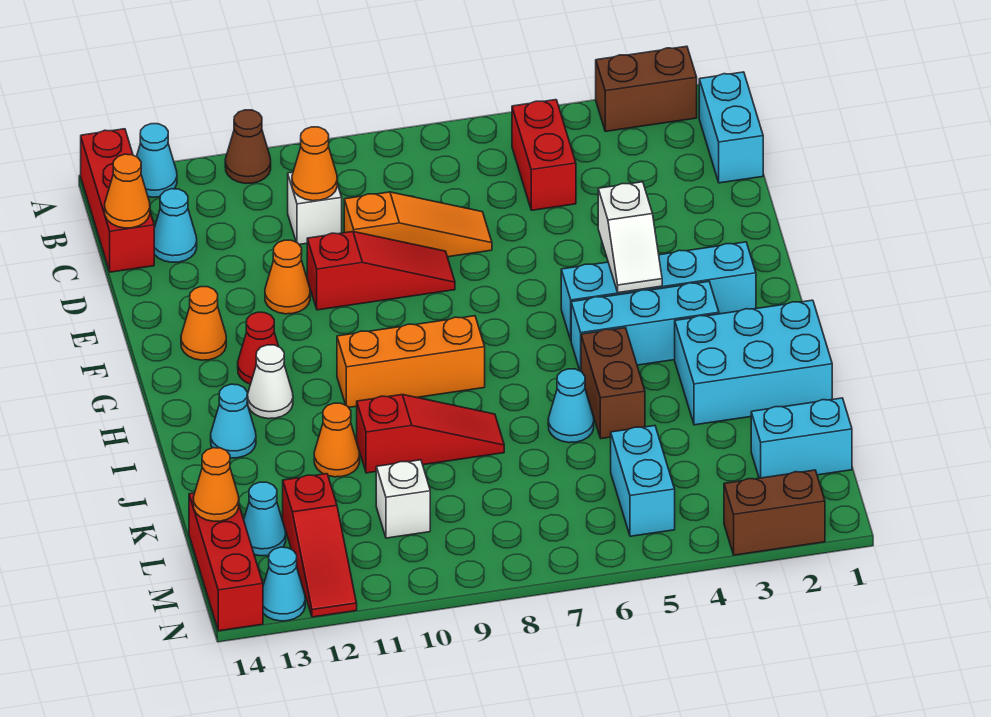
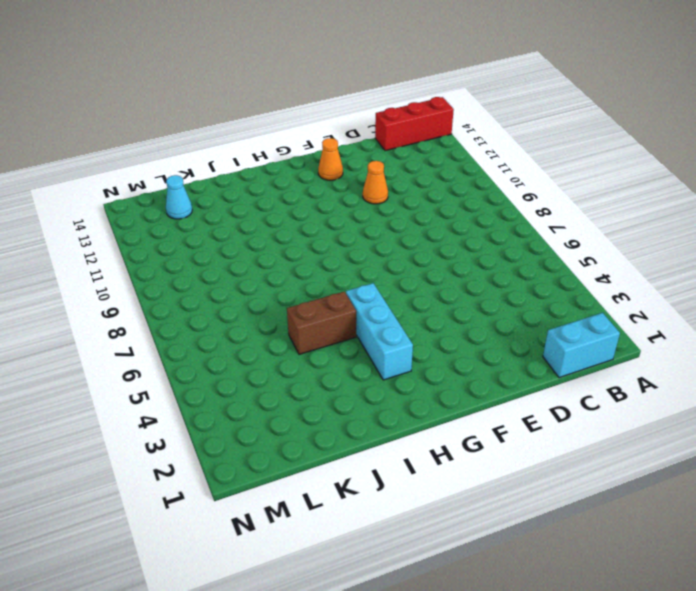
none -> brown 1x2 brick [596,46,697,131]
none -> brown 1x1 cone [225,110,271,183]
none -> cyan 1x1 cone [137,124,177,197]
none -> red 1x2 brick [512,100,576,210]

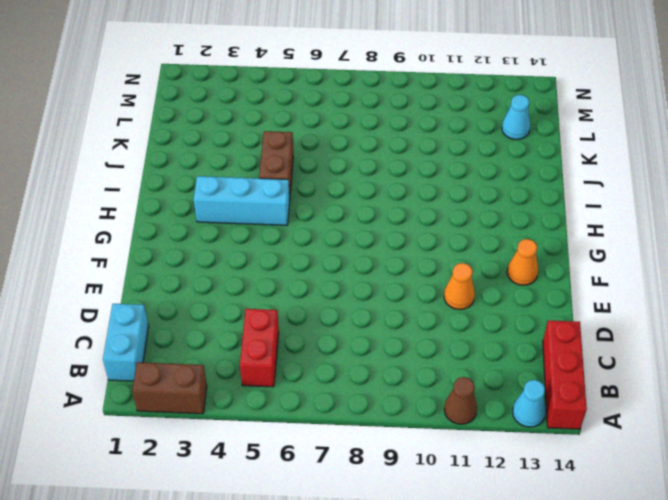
none -> white 1x1 brick [288,172,342,245]
none -> cyan 1x1 cone [154,189,197,262]
none -> orange 1x3 slope [344,192,492,257]
none -> red 1x3 slope [307,232,455,310]

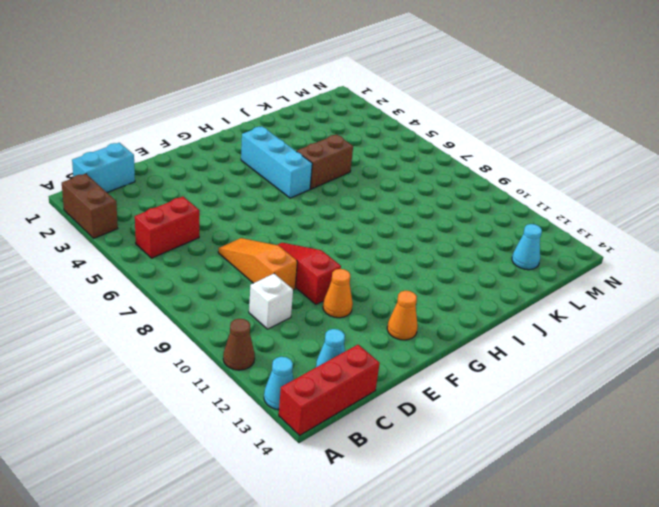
none -> cyan 1x4 brick [561,242,756,340]
none -> red 1x1 cone [238,312,279,384]
none -> orange 1x3 brick [337,316,485,407]
none -> white 1x1 cone [248,345,293,419]

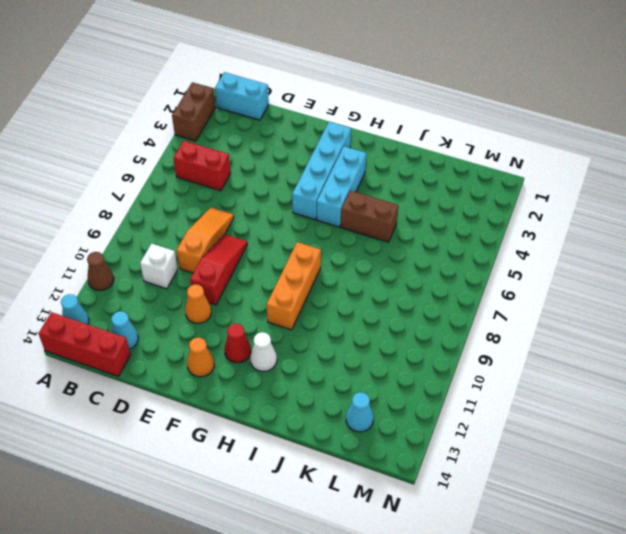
none -> cyan 2x3 brick [675,300,832,425]
none -> cyan 1x1 cone [211,384,256,458]
none -> cyan 1x1 cone [548,369,594,443]
none -> red 1x3 slope [357,395,504,473]

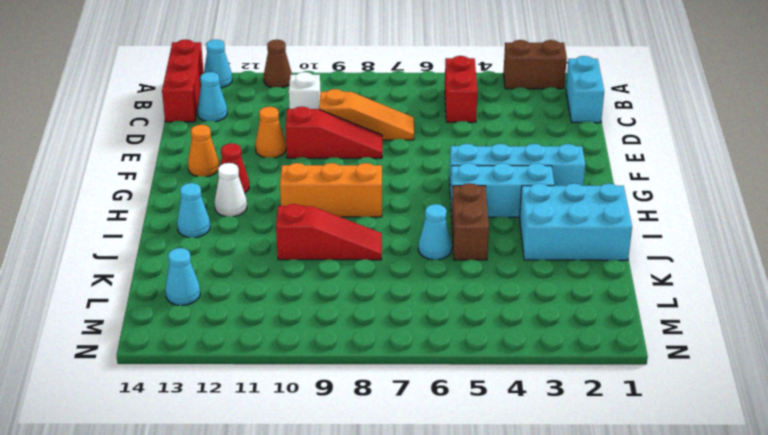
none -> orange 1x1 cone [314,403,360,477]
none -> cyan 1x2 brick [751,398,852,478]
none -> cyan 1x2 brick [611,426,675,536]
none -> white 1x1 brick [376,460,430,538]

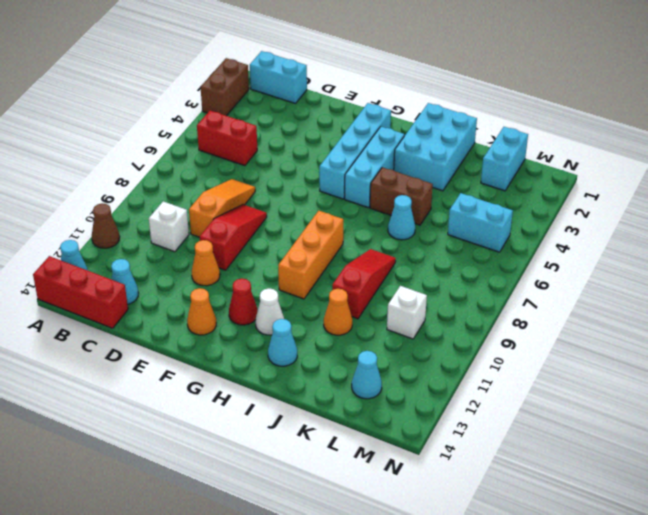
none -> red 1x3 slope [283,474,357,617]
none -> red 1x3 brick [189,493,263,631]
none -> brown 1x2 brick [724,470,825,555]
none -> cyan 1x1 cone [263,547,305,621]

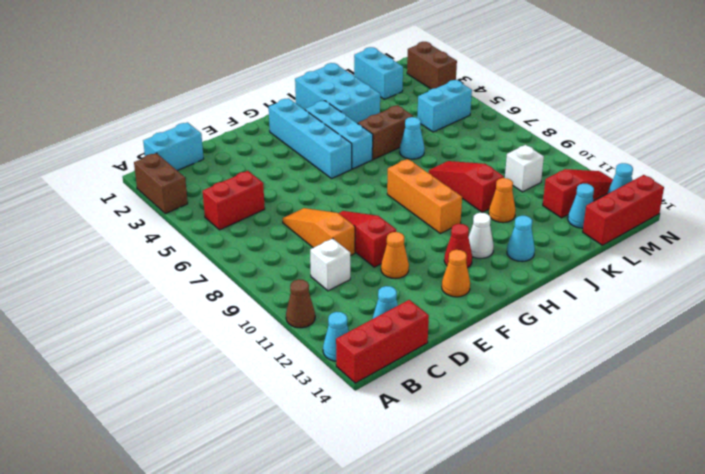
none -> orange 1x1 cone [292,127,337,201]
none -> orange 1x1 cone [105,154,150,228]
none -> white 1x2 slope [598,182,662,293]
none -> orange 1x1 cone [193,448,239,521]

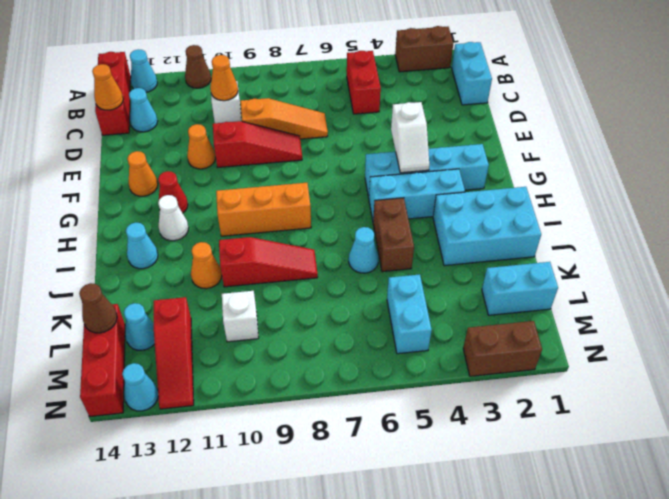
brown 1x1 cone [79,283,117,333] -> orange 1x1 cone [193,448,239,521]

